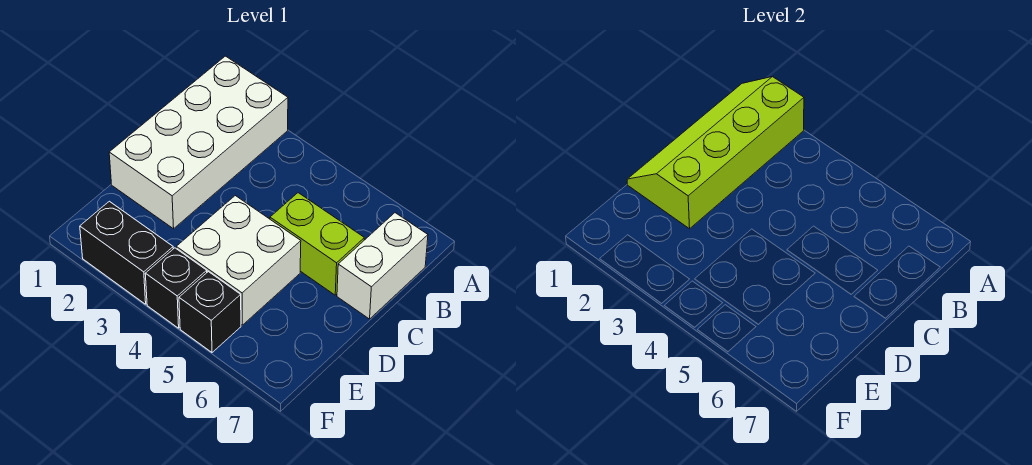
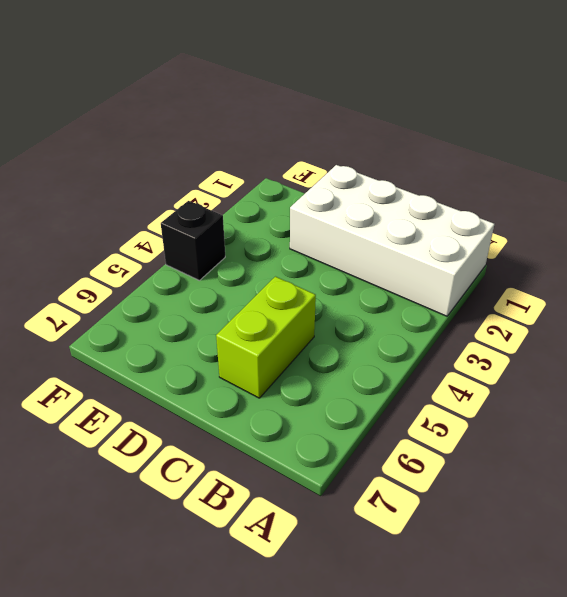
none -> white 1x2 brick [337,213,428,319]
none -> white 2x2 brick [176,196,301,325]

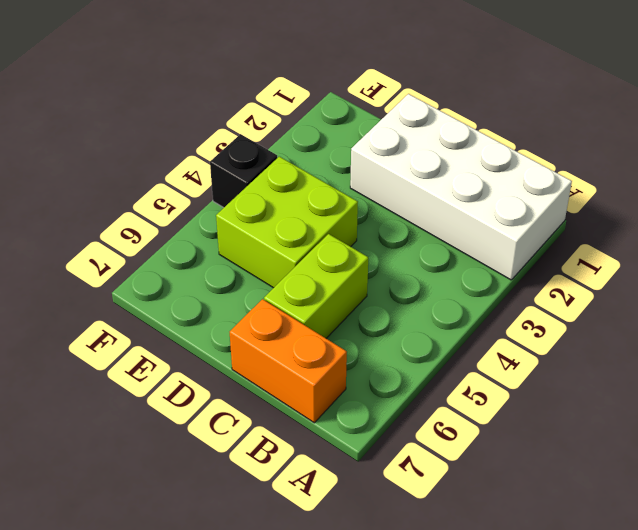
orange 1x2 brick [230,299,347,423] -> white 1x2 brick [337,213,428,319]
lime 2x2 brick [216,156,358,288] -> white 2x2 brick [176,196,301,325]
none -> black 1x2 brick [80,201,173,304]
none -> black 1x1 brick [179,272,241,352]

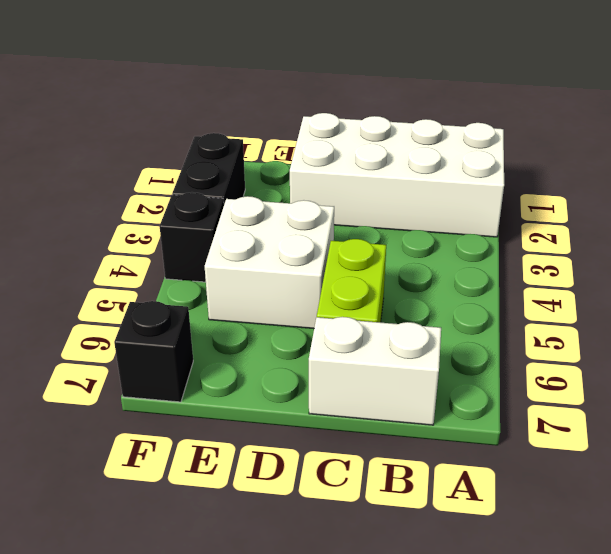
black 1x1 brick [114,301,193,402] -> black 1x1 brick moved to [179,272,241,352]
none -> lime 2x4 slope [627,77,804,229]

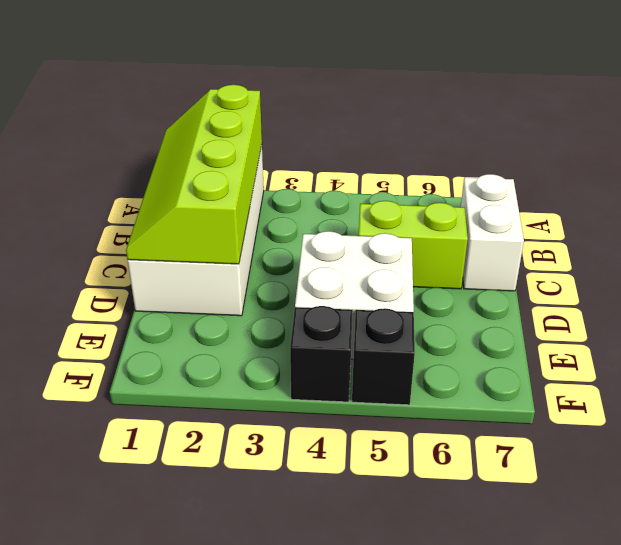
none -> black 1x2 brick [80,201,173,304]

